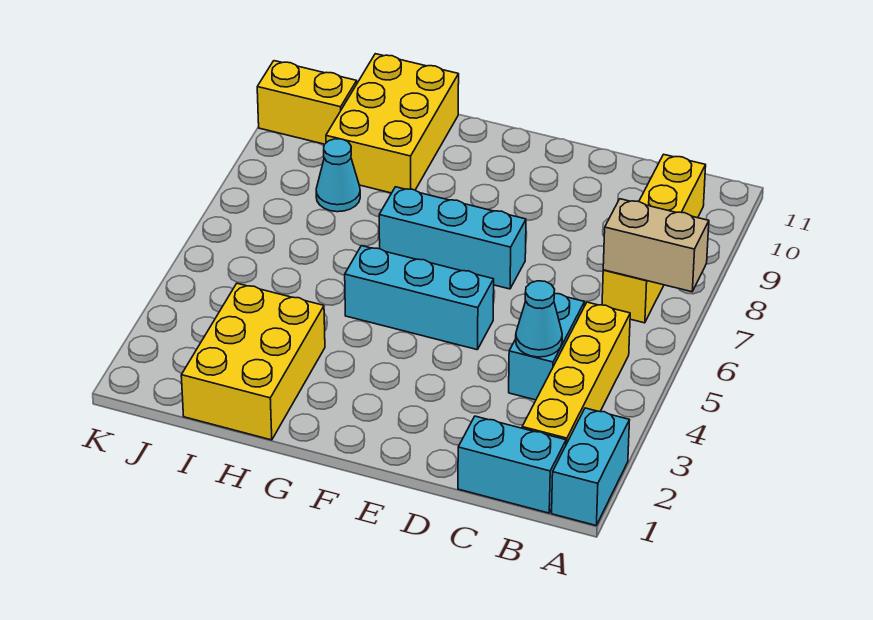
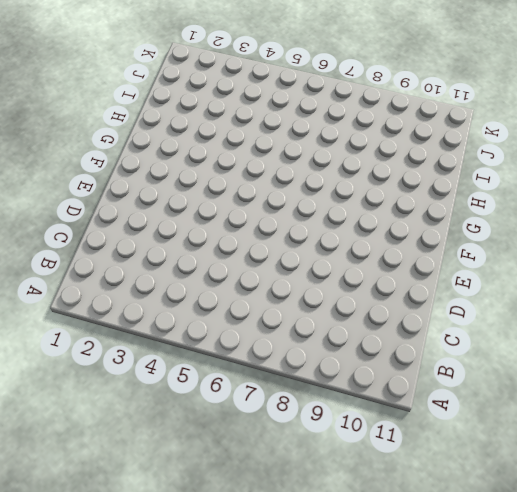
none -> cyan 1x2 brick [552,408,630,525]
none -> cyan 1x2 brick [458,416,566,513]
none -> yellow 1x4 brick [522,302,630,444]

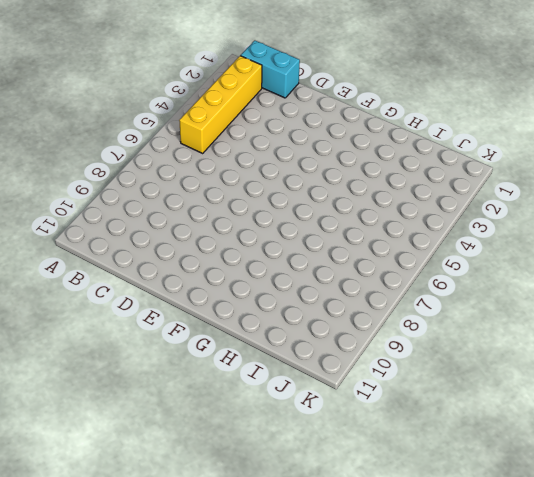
none -> cyan 1x2 brick [552,408,630,525]
none -> yellow 1x4 brick [602,154,706,323]
none -> cyan 1x2 brick [509,294,585,400]

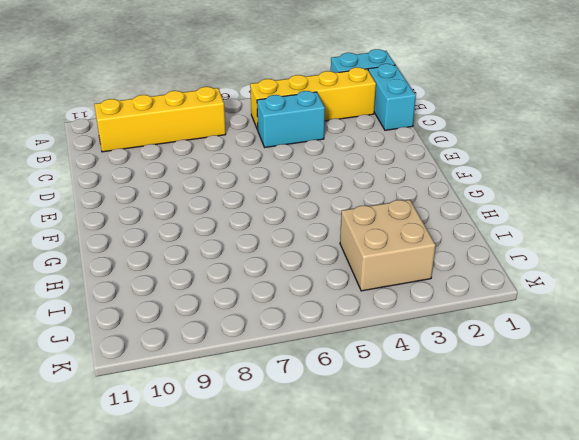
tan 2x2 brick [340,200,436,291] -> yellow 2x3 brick [181,283,325,440]
none -> cyan 1x3 brick [345,246,494,350]
none -> cyan 1x3 brick [379,187,526,289]
none -> yellow 2x3 brick [326,54,459,193]

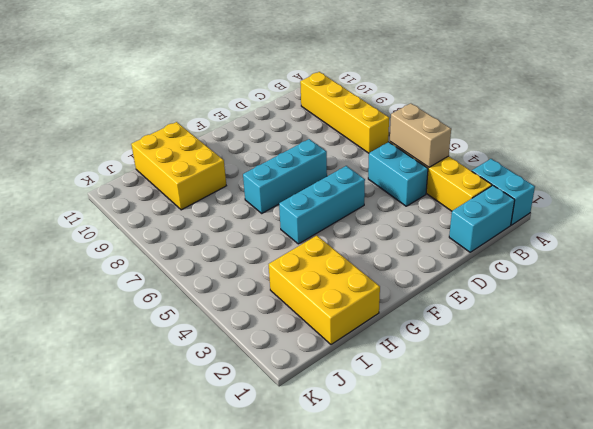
tan 1x2 brick [390,103,451,167] -> tan 1x2 brick turned to [603,199,709,292]
none -> cyan 1x1 cone [316,139,360,212]
none -> yellow 1x2 brick [257,61,357,144]
none -> cyan 1x1 cone [516,281,562,357]

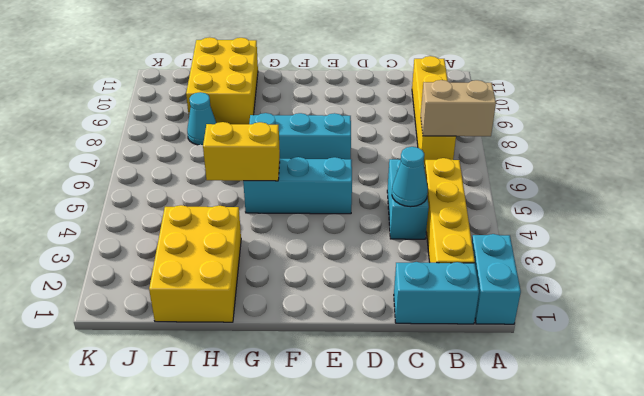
yellow 1x2 brick [203,122,280,181] -> yellow 1x2 brick moved to [257,61,357,144]

